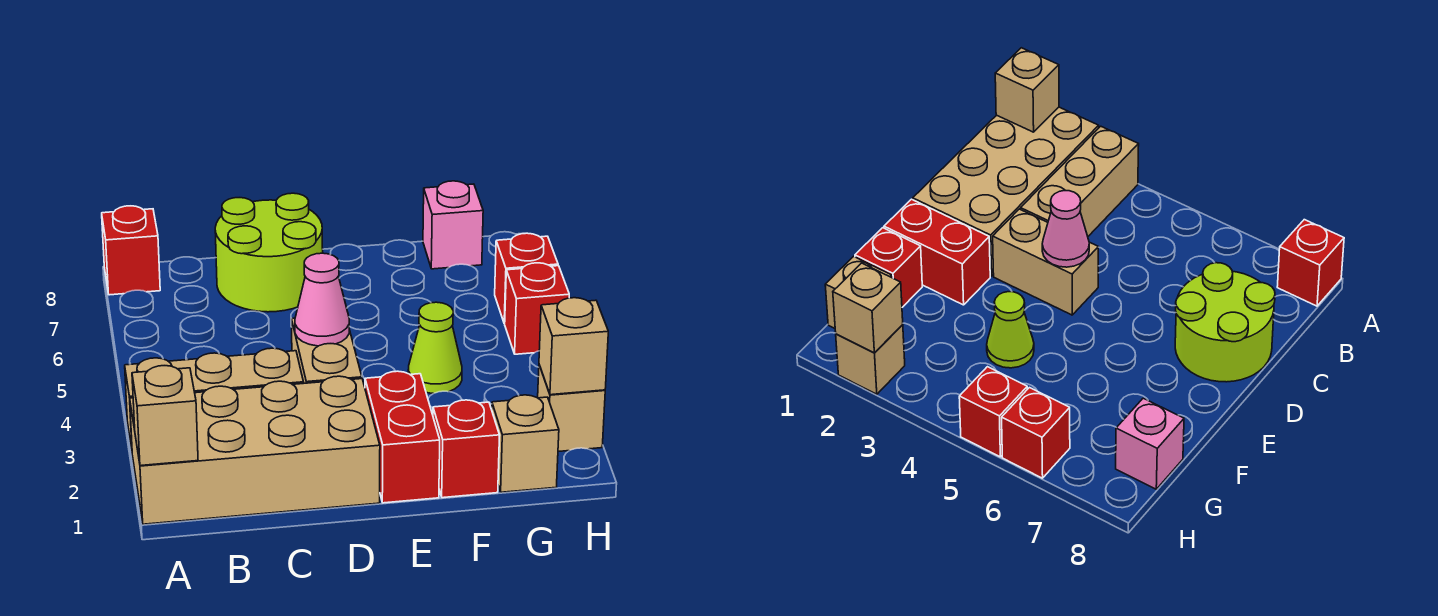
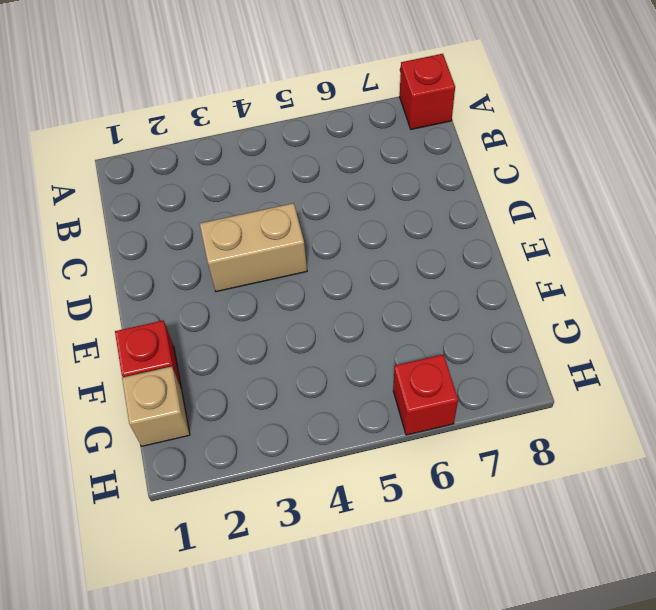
none -> tan 2x4 brick [130,376,380,524]
none -> tan 1x3 brick [125,348,304,449]
none -> lime 2x2 round brick [215,193,323,312]

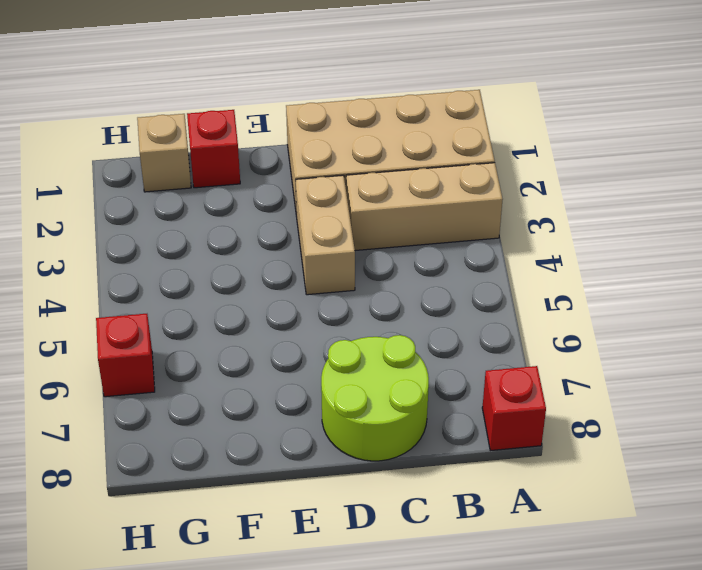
none -> red 1x2 brick [365,371,440,503]
none -> lime 1x1 cone [408,302,462,393]
none -> pink 1x1 brick [423,181,483,269]

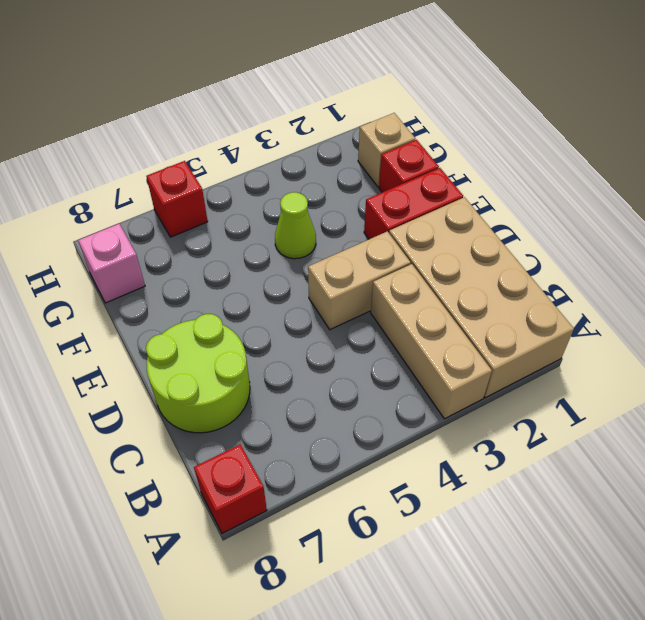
none -> tan 1x1 brick [538,365,605,452]
none -> red 1x1 brick [504,263,569,354]
none -> tan 1x1 brick [132,366,198,466]

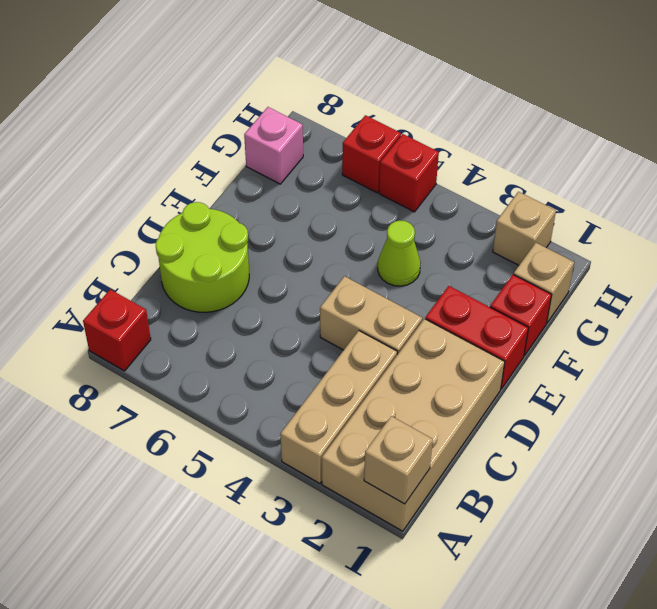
none -> pink 1x1 cone [295,253,349,346]
none -> tan 1x1 brick [539,298,608,395]

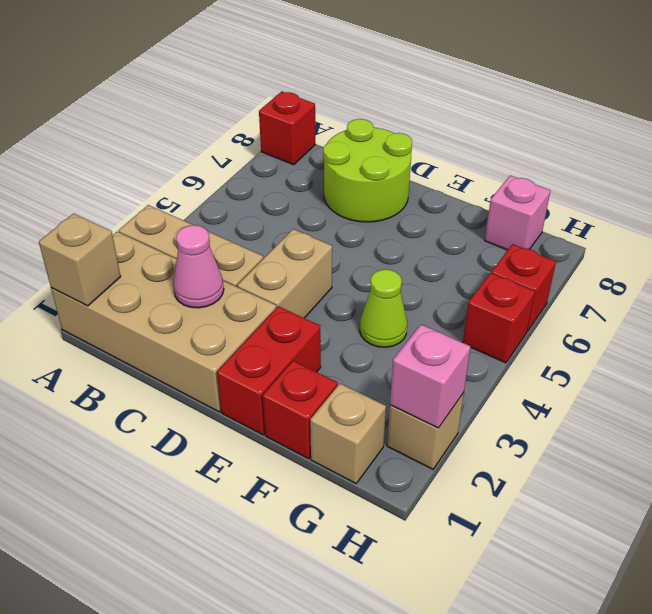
pink 1x1 cone [173,225,224,308] -> pink 1x1 cone moved to [295,253,349,346]
pink 1x1 brick [390,324,471,428] -> tan 1x1 brick [539,298,608,395]

